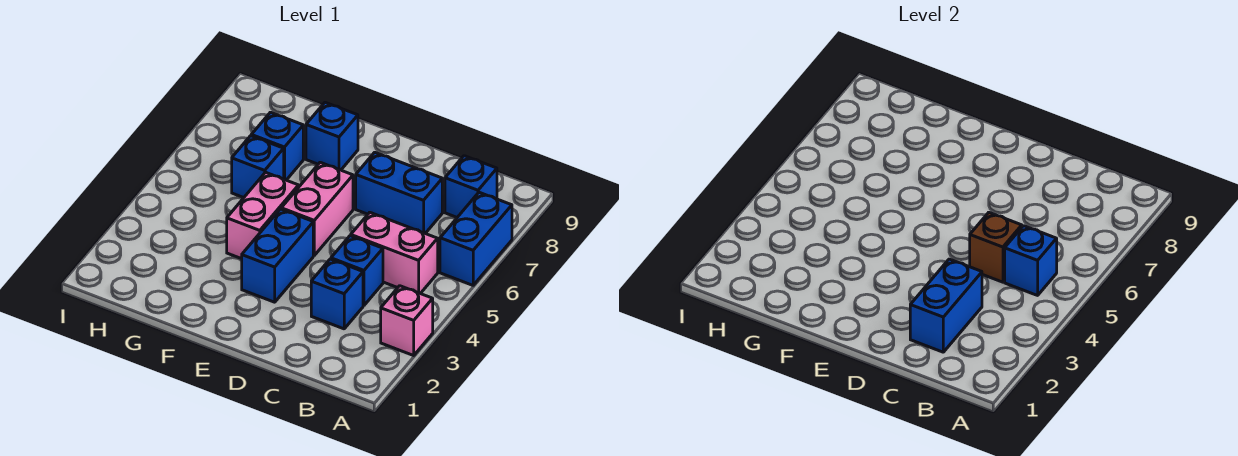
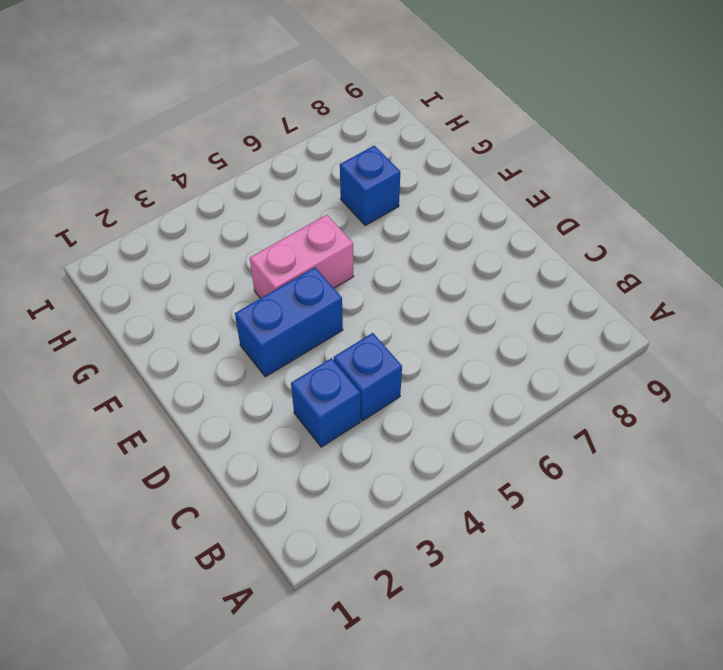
none -> pink 1x1 brick [381,286,433,355]
none -> blue 1x2 brick [440,192,512,285]
none -> pink 1x2 brick [351,213,438,293]

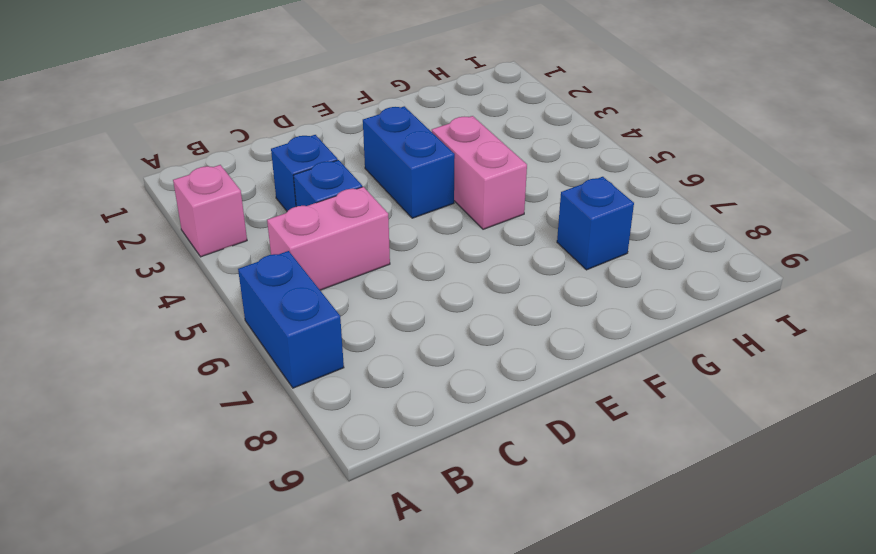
none -> blue 1x1 brick [445,156,497,217]
none -> blue 1x2 brick [356,152,442,233]
none -> pink 1x2 brick [281,162,353,255]

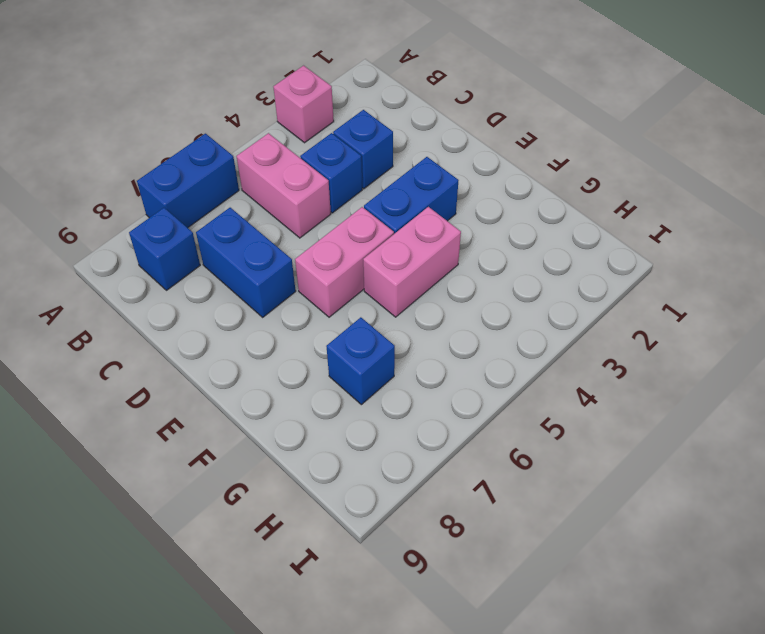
none -> blue 1x1 brick [306,102,358,170]
none -> blue 1x1 brick [232,136,284,198]
none -> blue 1x1 brick [1005,226,1057,295]

